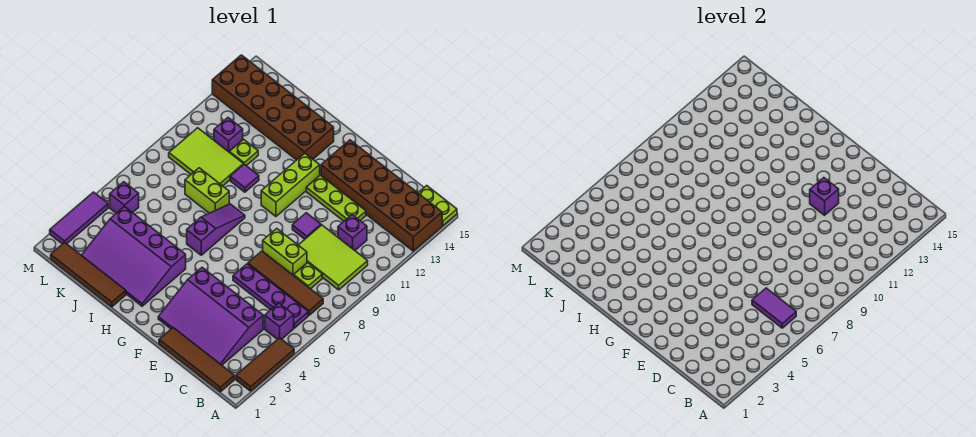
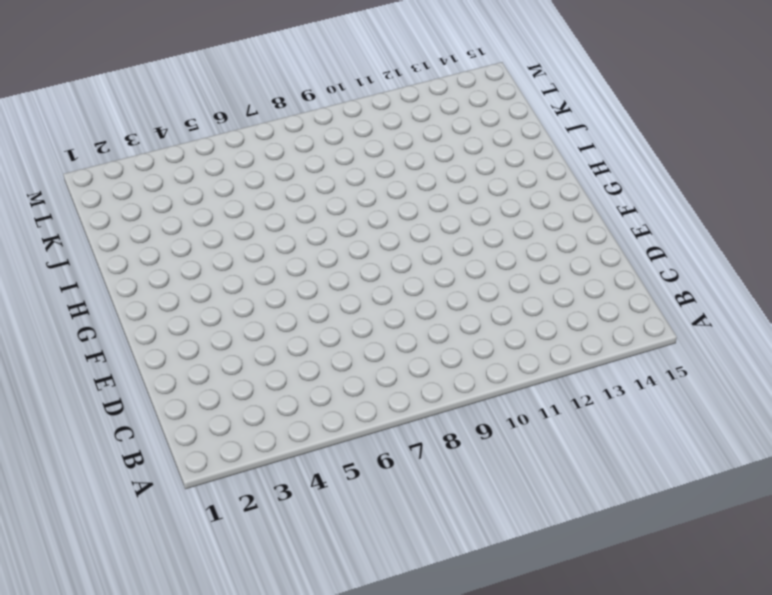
none -> brown 1x3 tile [236,338,294,391]
none -> brown 2x6 brick [321,140,442,251]
none -> lime 1x2 plate [418,186,457,226]

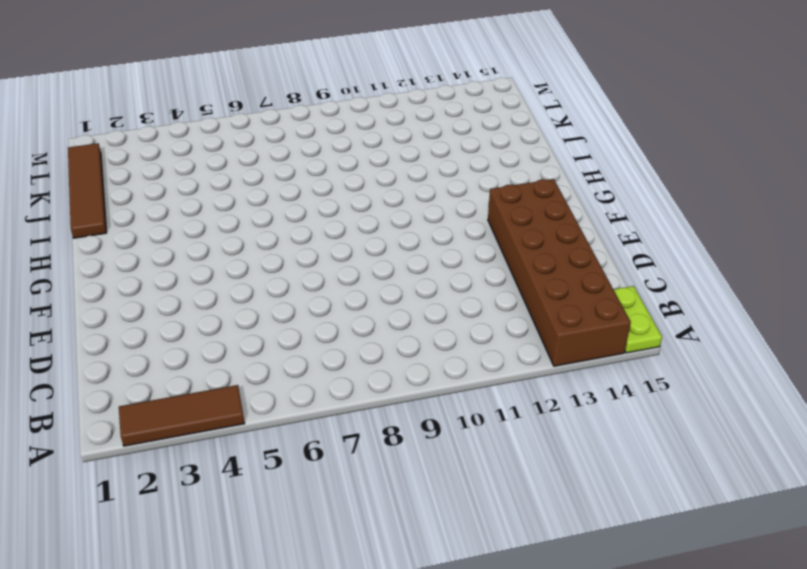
none -> brown 1x4 tile [159,328,235,392]
none -> purple 1x1 brick [265,303,294,339]
none -> purple 1x4 plate [233,264,308,328]

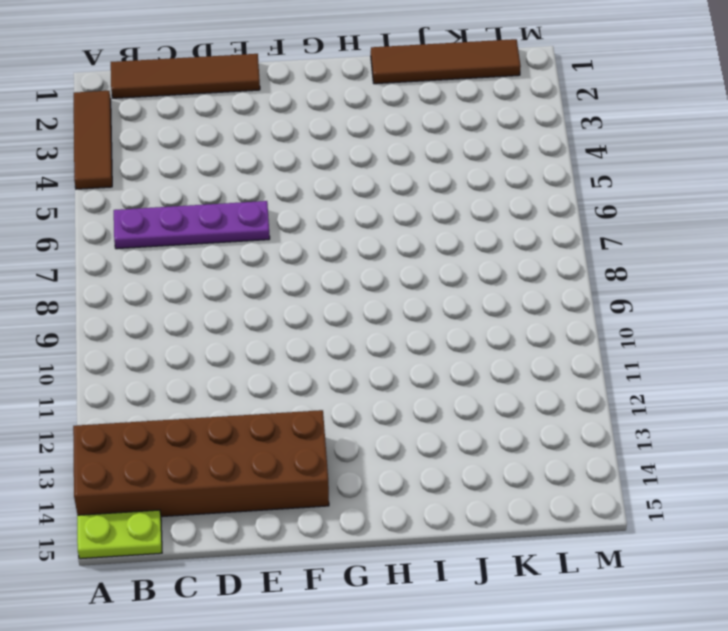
none -> purple 1x1 brick [265,303,294,339]
none -> brown 1x4 tile [248,251,323,315]
none -> lime 2x3 tile [299,225,368,290]

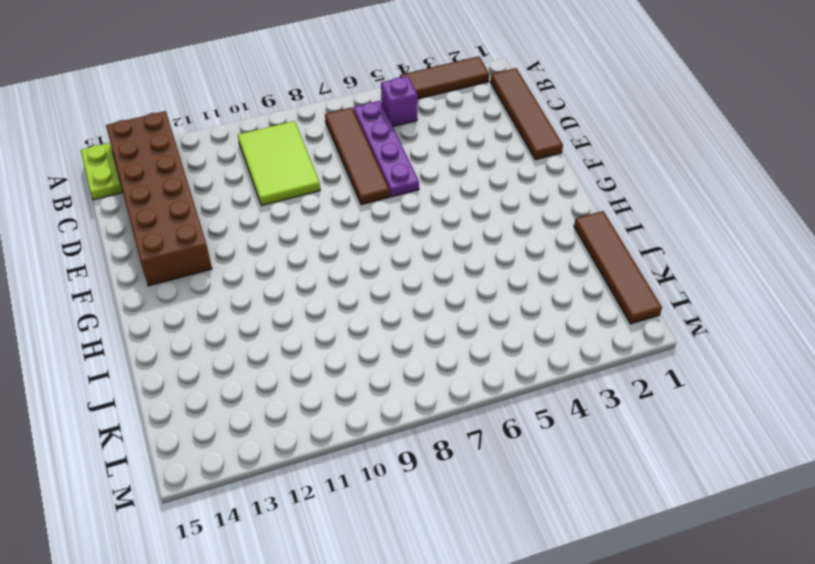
none -> purple 3x4 slope [158,267,263,365]
none -> lime 1x1 plate [294,263,322,289]
none -> purple 1x1 brick [338,215,367,250]

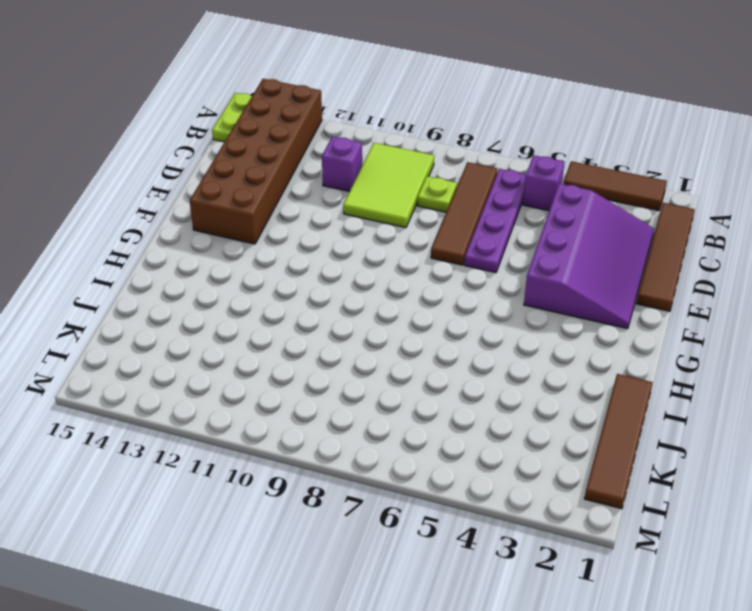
none -> lime 1x2 brick [263,229,307,275]
none -> lime 1x3 plate [306,175,366,221]
none -> purple 1x1 tile [292,213,321,239]

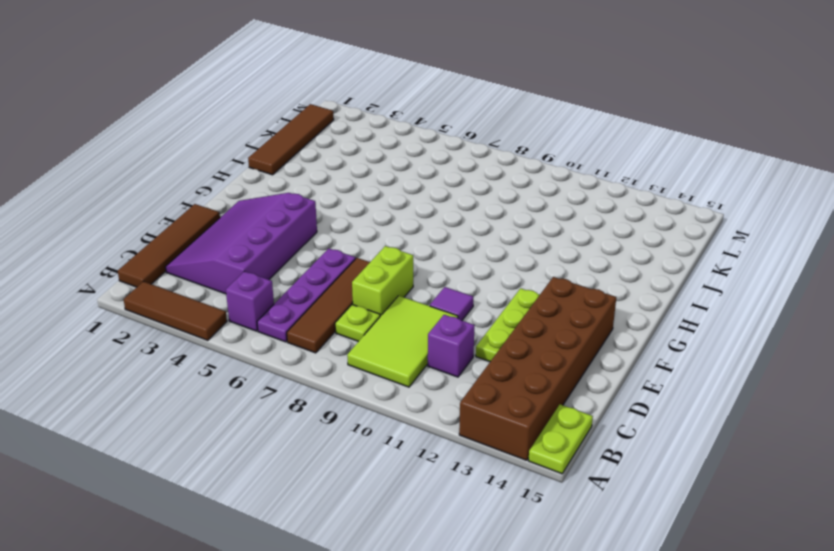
none -> lime 1x3 brick [261,153,320,216]
none -> purple 3x4 slope [82,206,186,306]
none -> purple 1x3 slope [187,204,245,255]

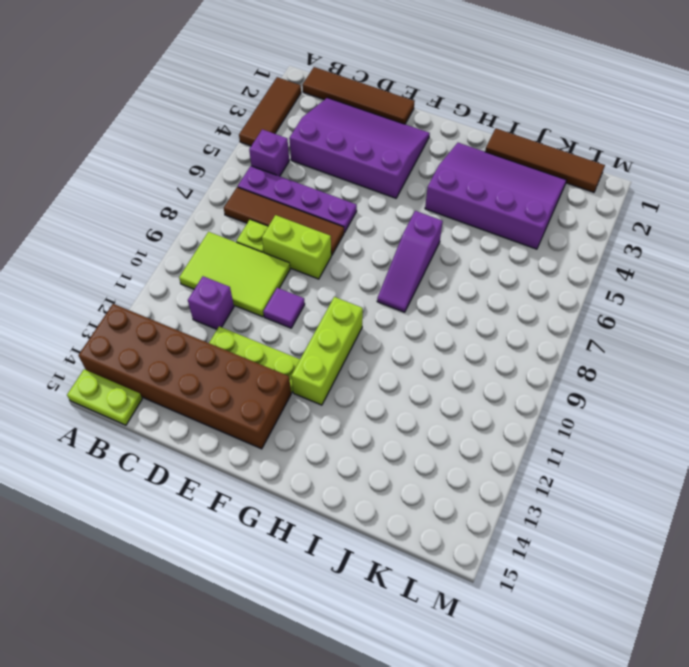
none -> brown 2x6 brick [212,55,334,160]
none -> lime 1x2 brick [185,168,229,213]
none -> purple 1x1 tile [230,164,259,192]

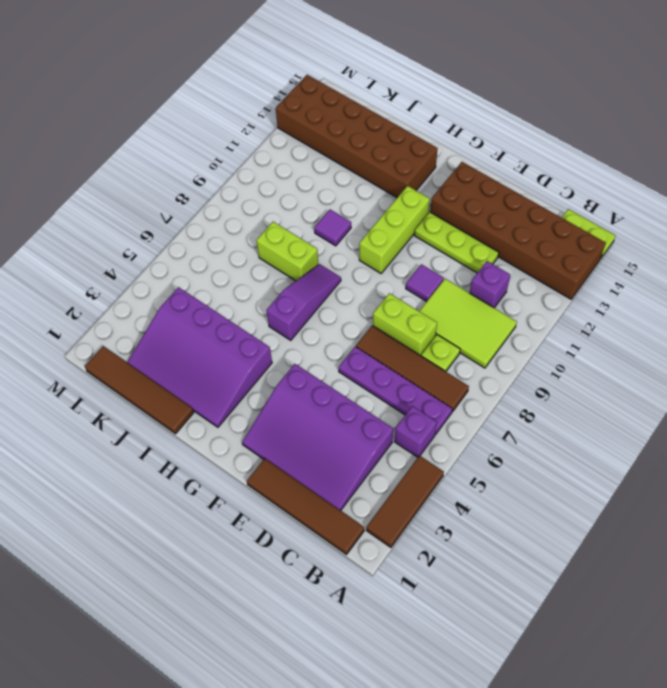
none -> lime 2x3 tile [169,128,243,186]
none -> lime 1x1 plate [229,139,258,166]
none -> purple 1x1 brick [214,118,243,152]

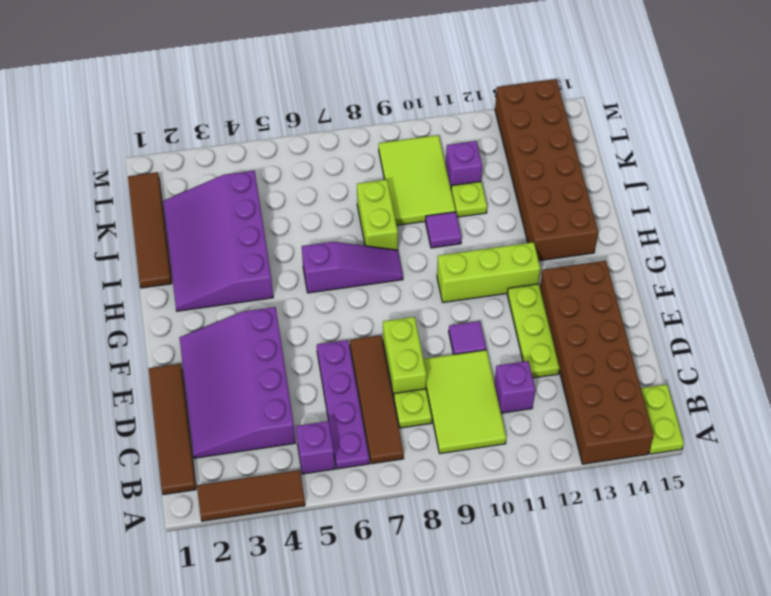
none -> purple 1x1 brick [110,182,139,213]
none -> purple 1x3 tile [50,192,108,244]
none -> purple 1x2 tile [752,288,796,328]

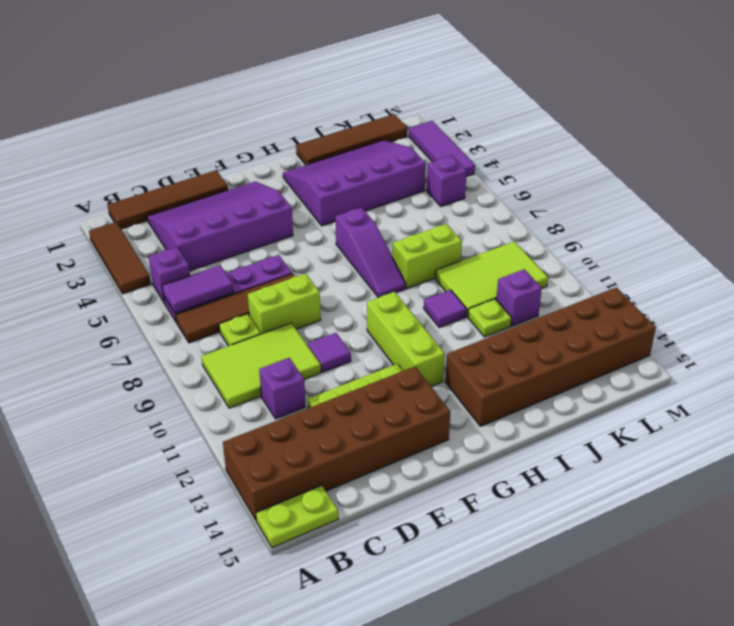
none -> purple 1x1 brick [810,178,839,215]

